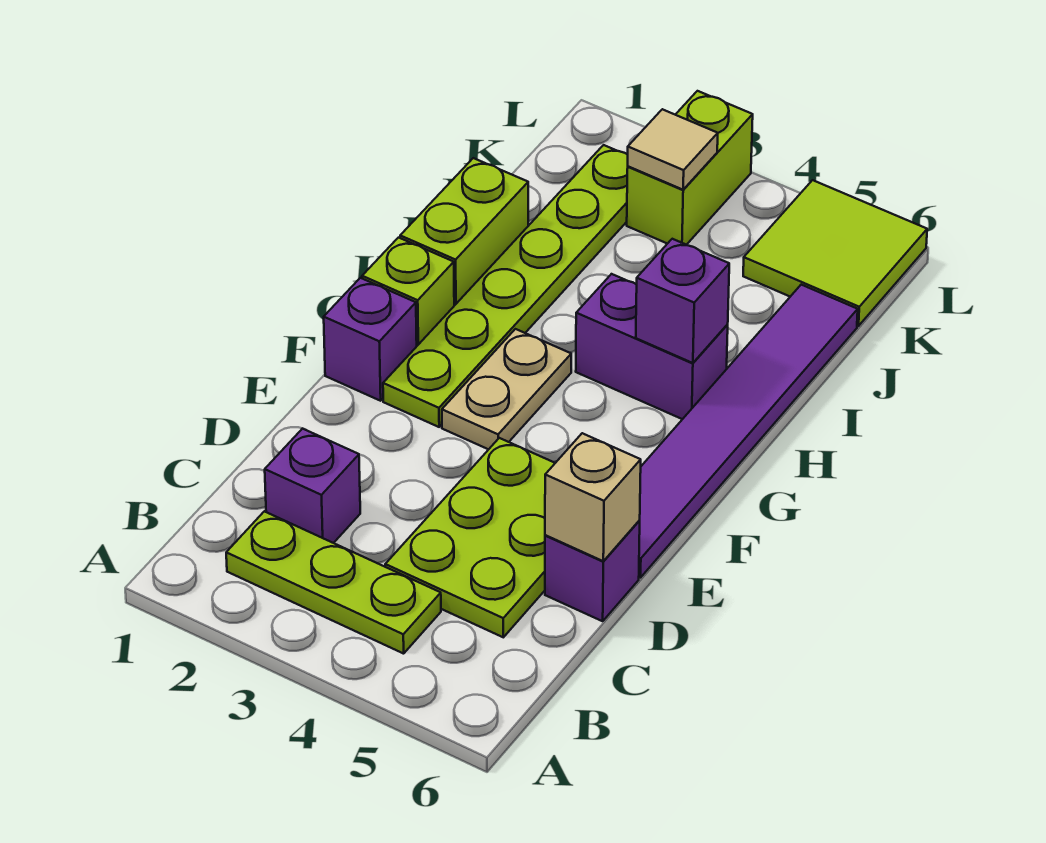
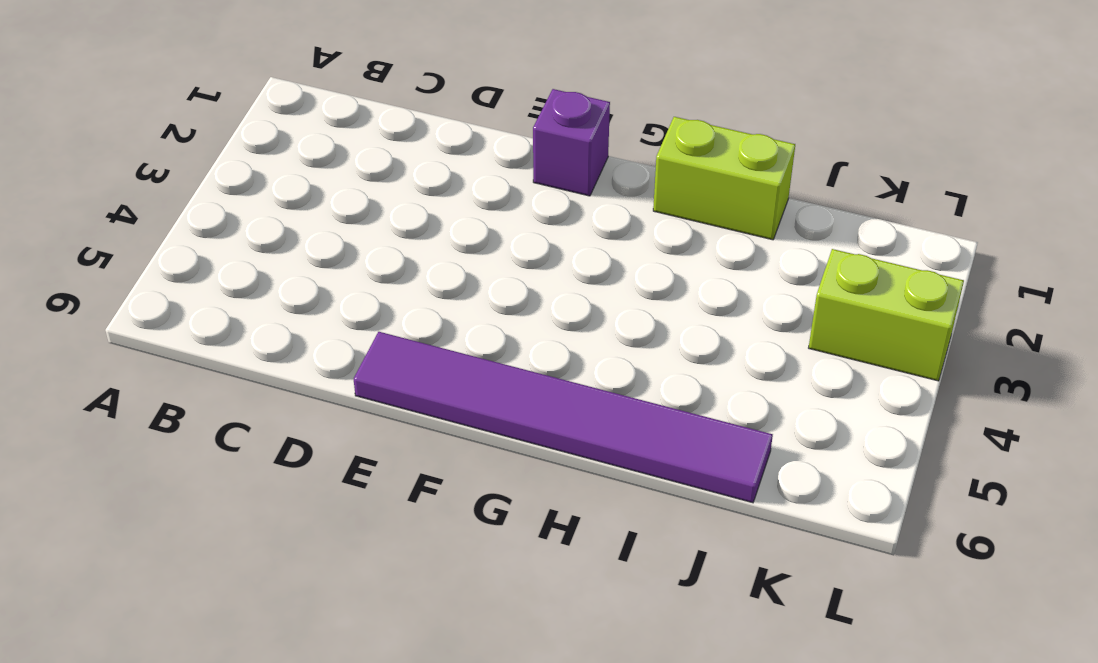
none -> lime 1x3 plate [226,511,441,654]
none -> purple 1x1 brick [265,428,360,543]
none -> lime 2x3 plate [385,438,555,637]

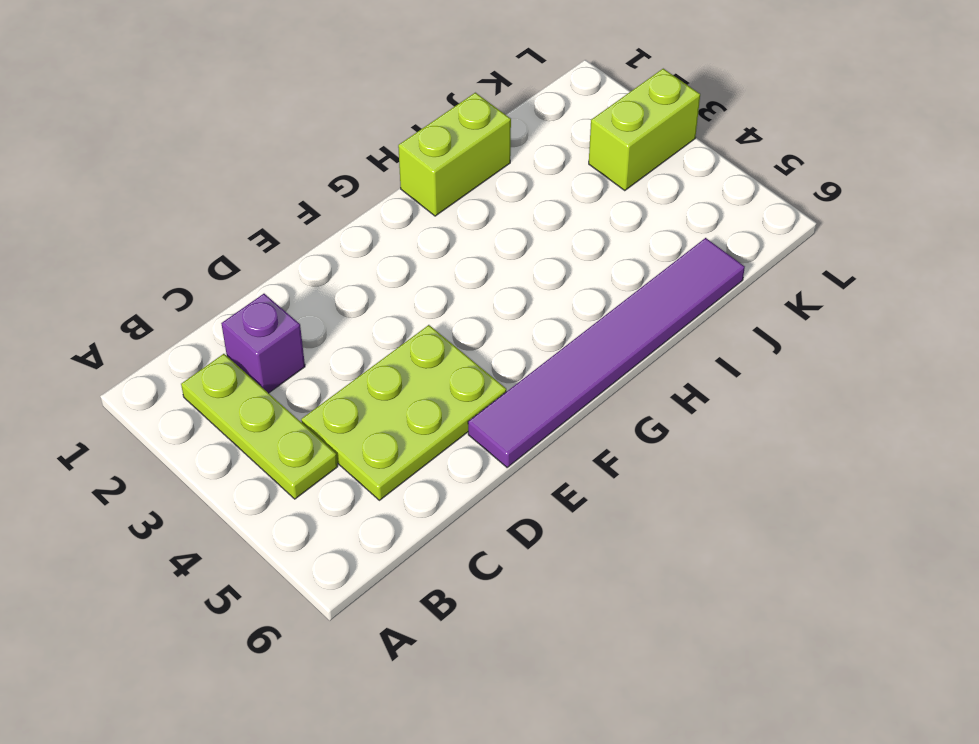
none -> purple 1x1 brick [545,521,640,621]
none -> purple 1x1 brick [324,278,417,401]
none -> lime 1x6 plate [383,145,628,427]

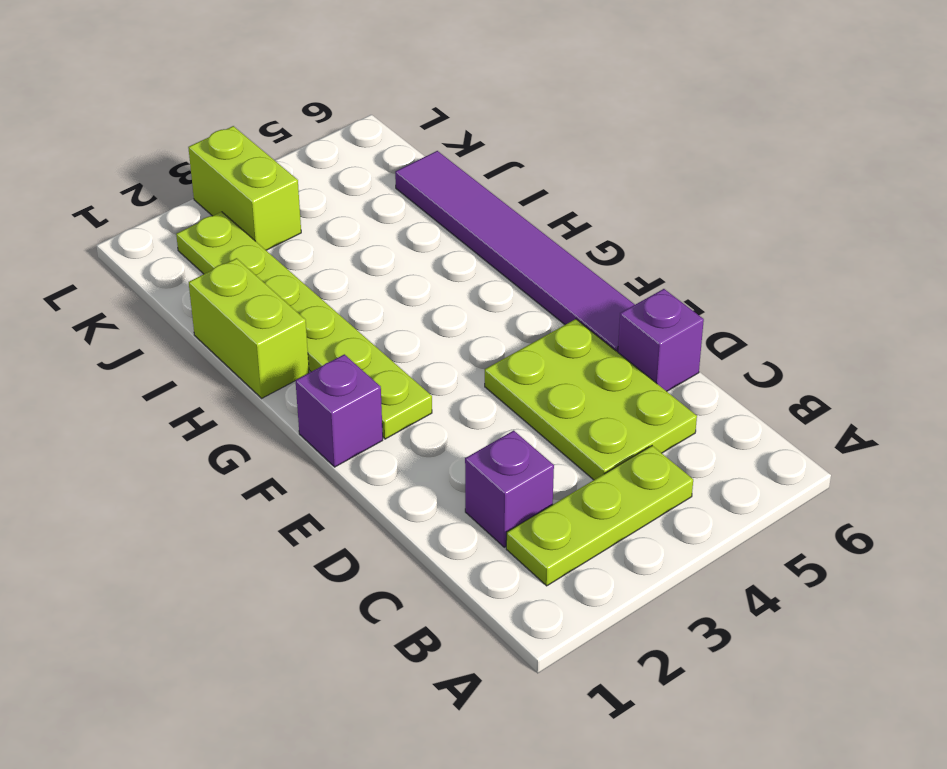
none -> tan 1x2 plate [442,329,571,449]
none -> lime 1x1 brick [362,238,454,346]
none -> purple 1x2 brick [576,274,728,419]

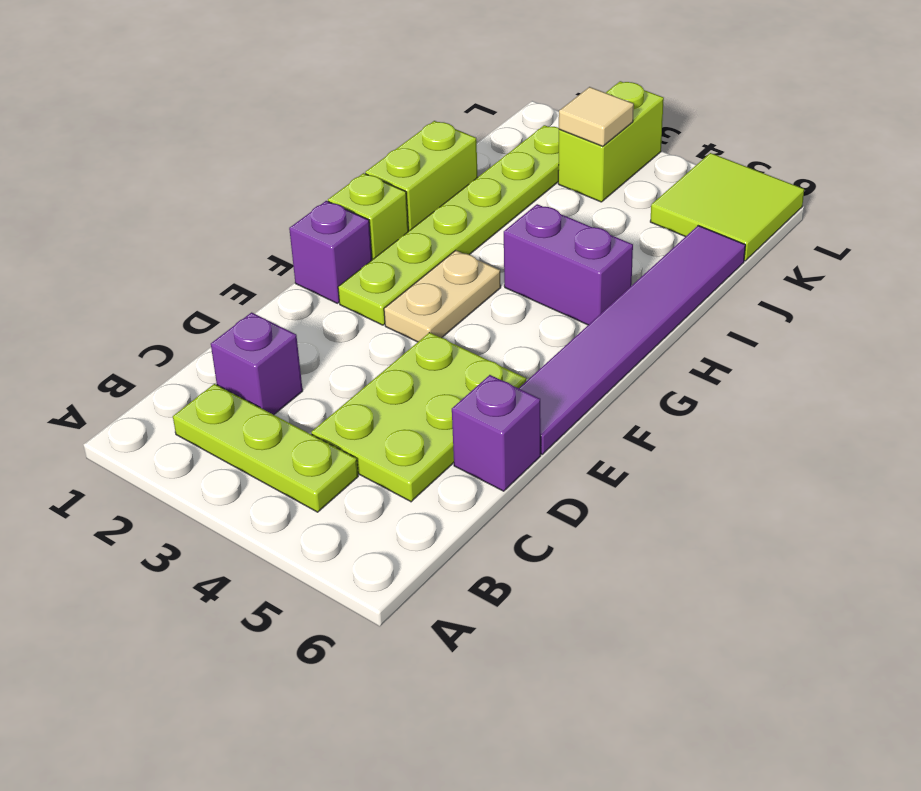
none -> tan 1x1 brick [545,433,641,561]
none -> purple 1x1 brick [636,239,729,363]

